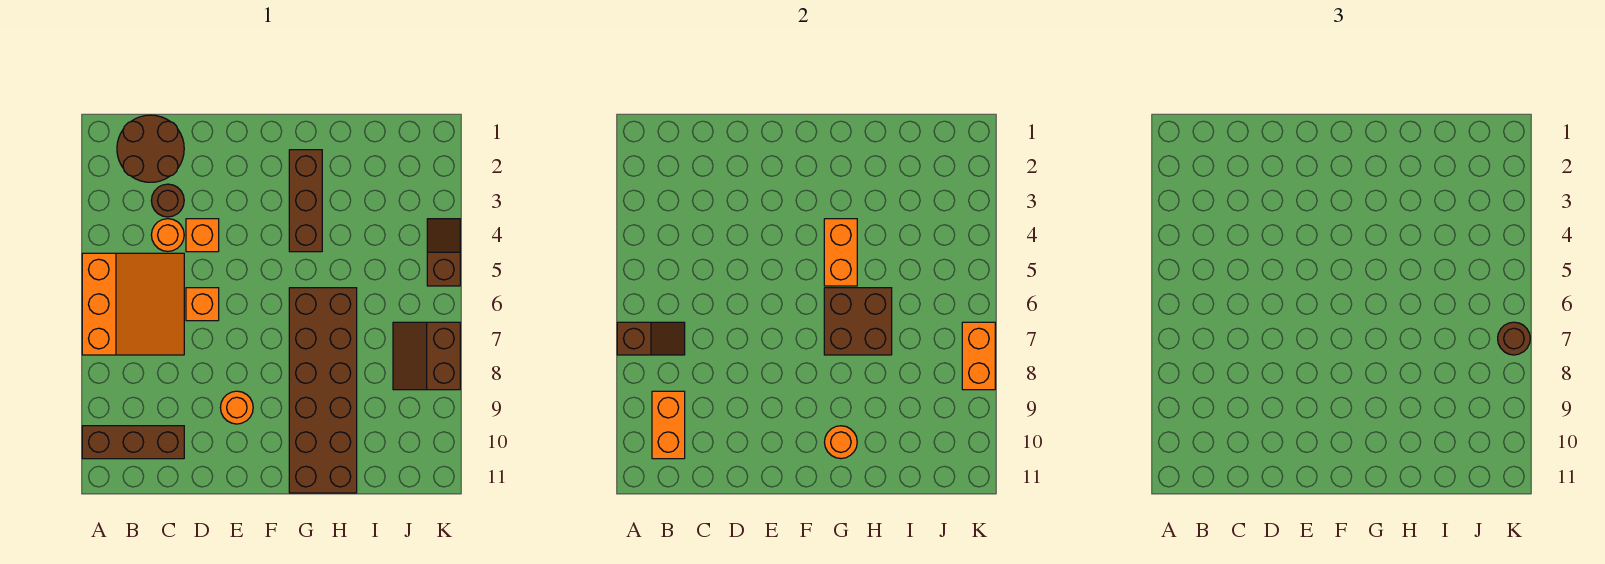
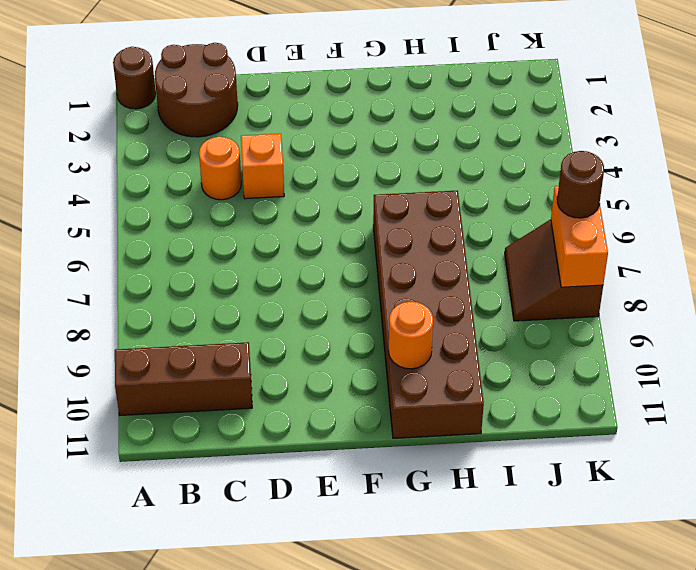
brown 1x1 round brick [113,47,156,109] -> brown 1x1 round brick moved to [151,184,184,217]
none -> orange 3x3 slope [82,253,184,355]
none -> orange 1x1 brick [186,288,219,321]
none -> orange 1x1 round brick [220,391,253,424]

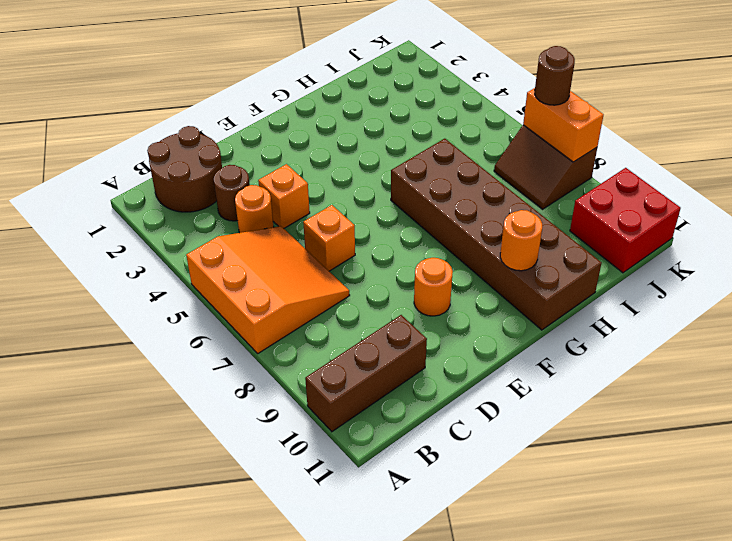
red 2x2 brick [570,168,681,273] -> none
none -> brown 1x3 brick [289,150,322,252]
none -> brown 1x2 slope [427,219,460,286]
none -> brown 1x2 slope [617,322,685,355]

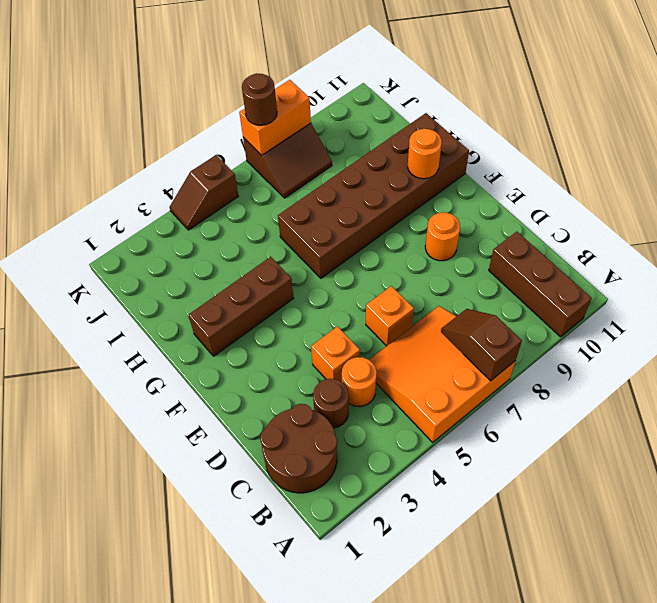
none -> orange 1x2 brick [652,391,685,459]
none -> orange 1x2 brick [824,219,857,286]
none -> brown 2x2 brick [824,288,892,355]

